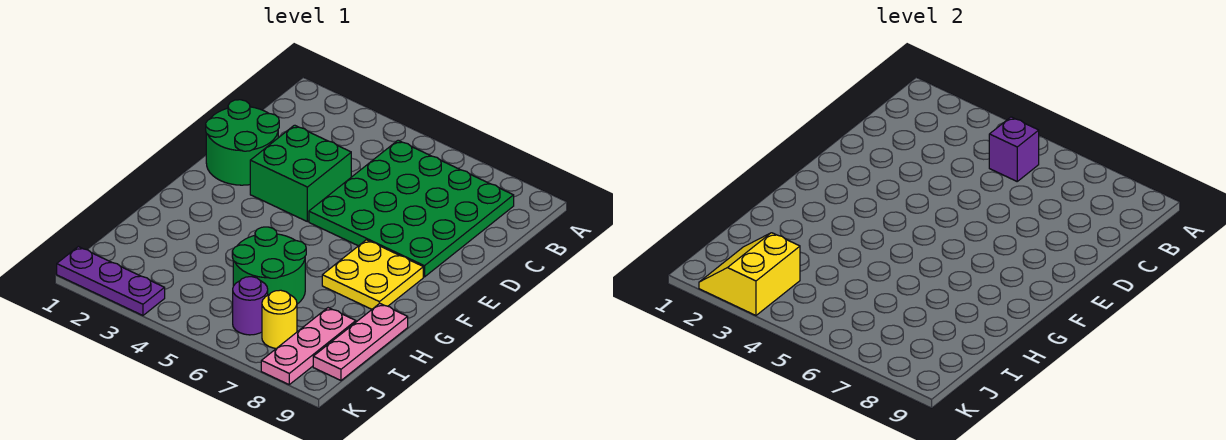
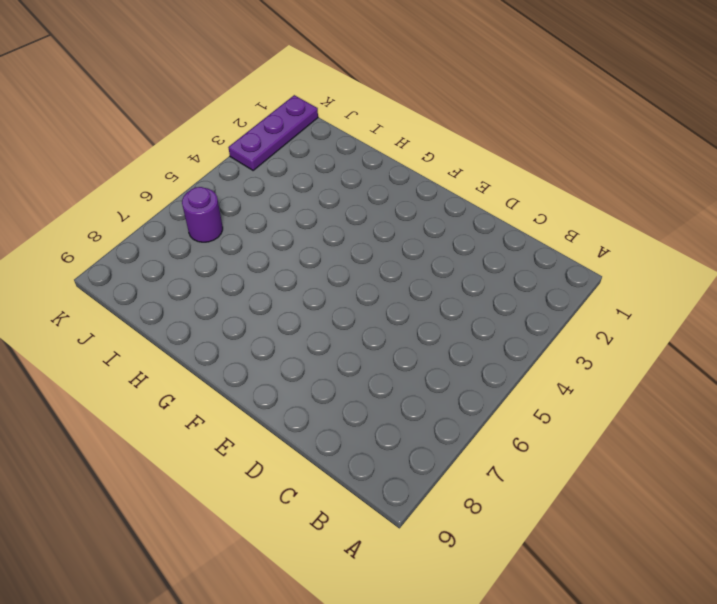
none -> green 4x4 plate [309,140,514,277]
none -> green 2x2 round brick [206,100,279,185]
none -> green 2x2 brick [250,125,351,222]

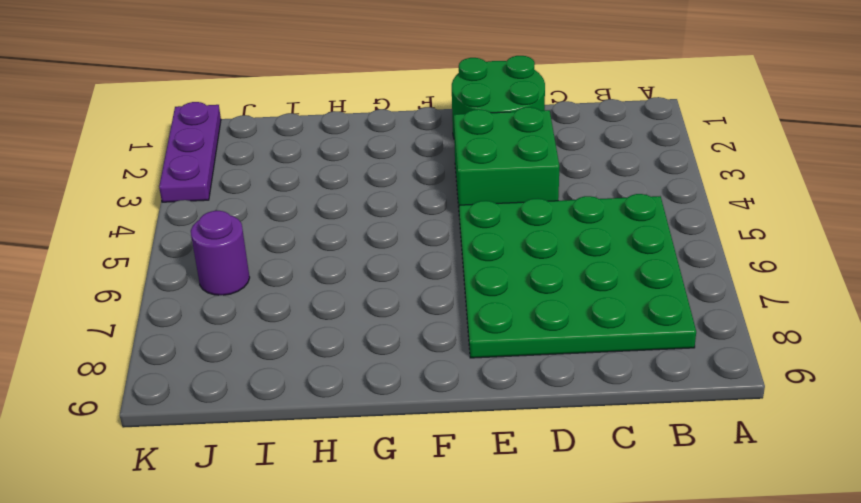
none -> yellow 2x2 plate [322,240,423,309]
none -> green 2x2 round brick [232,227,306,304]
none -> pink 1x3 plate [313,303,408,380]

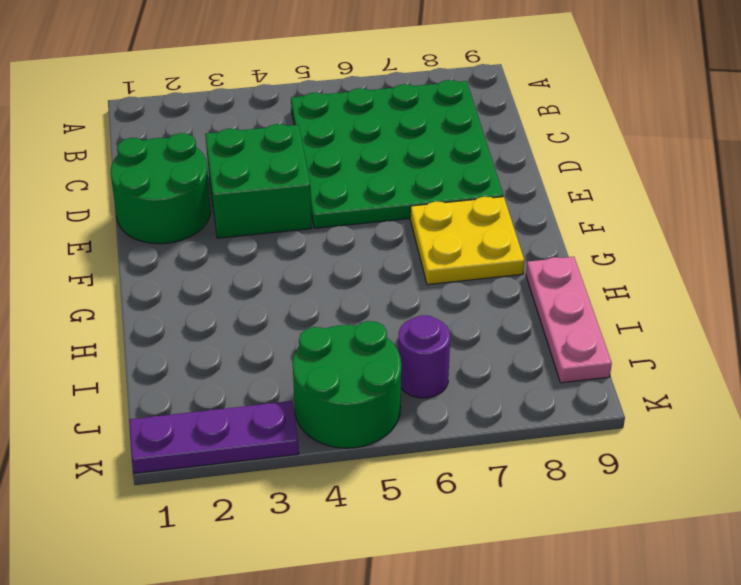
green 2x2 round brick [293,321,401,448] -> green 2x2 round brick moved to [232,227,306,304]
none -> pink 1x3 plate [261,308,356,384]
none -> yellow 1x1 round brick [262,290,297,348]
none -> purple 1x1 brick [989,117,1039,181]

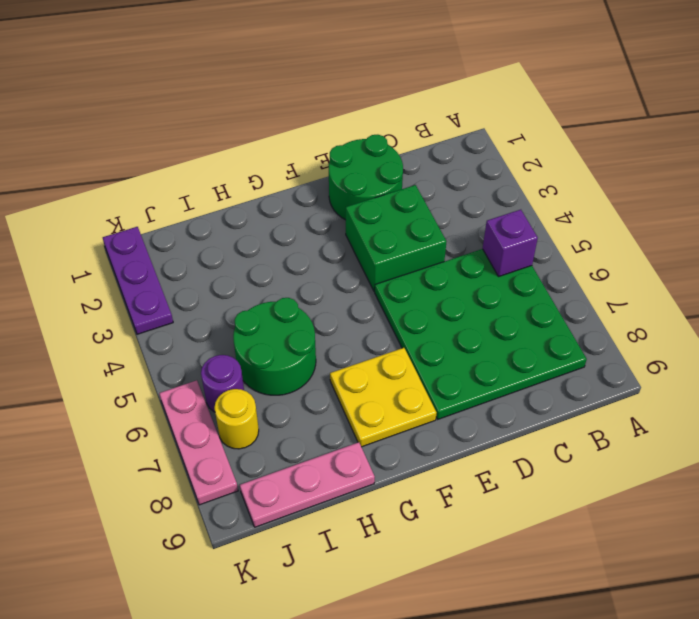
pink 1x3 plate [159,380,238,505] -> pink 1x3 plate turned to [261,308,356,384]
none -> yellow 2x2 slope [699,233,800,315]

